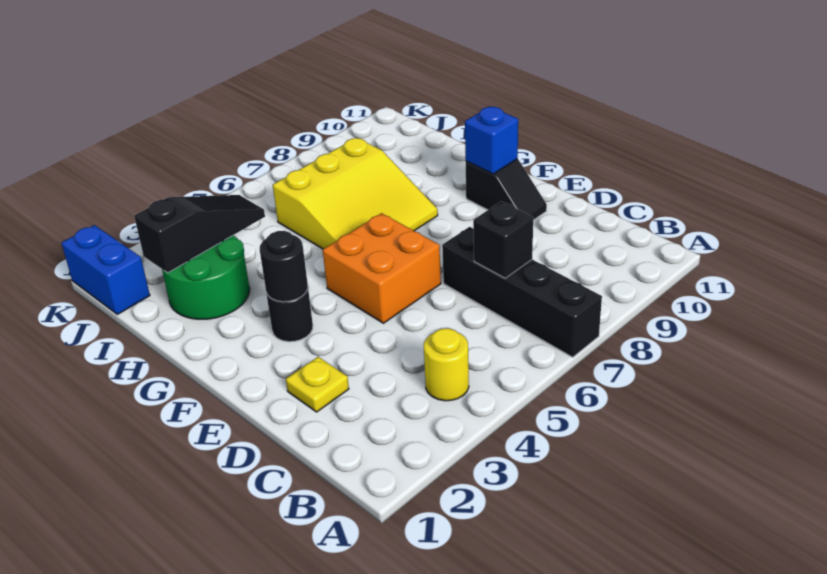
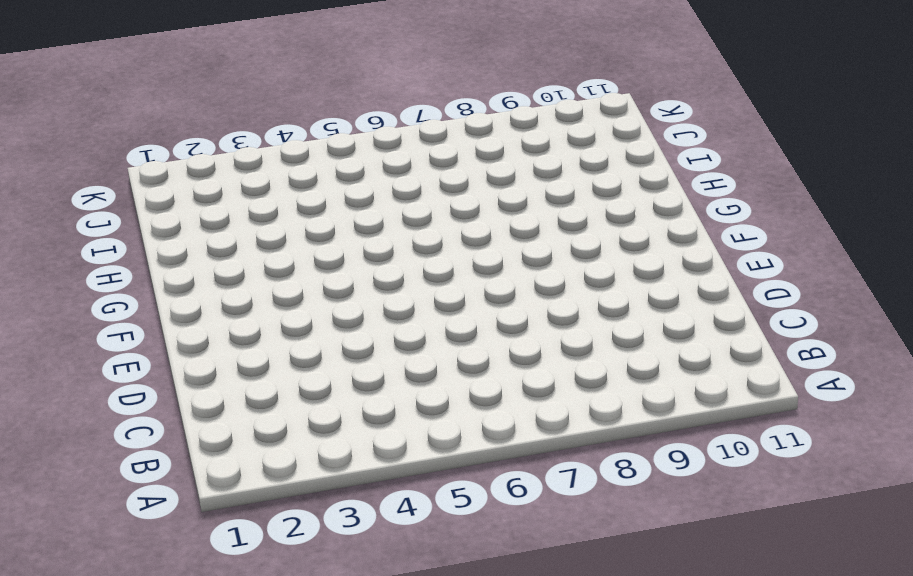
none -> black 1x4 brick [442,227,602,357]
none -> yellow 1x1 round brick [424,328,469,401]
none -> yellow 1x1 plate [286,357,349,412]

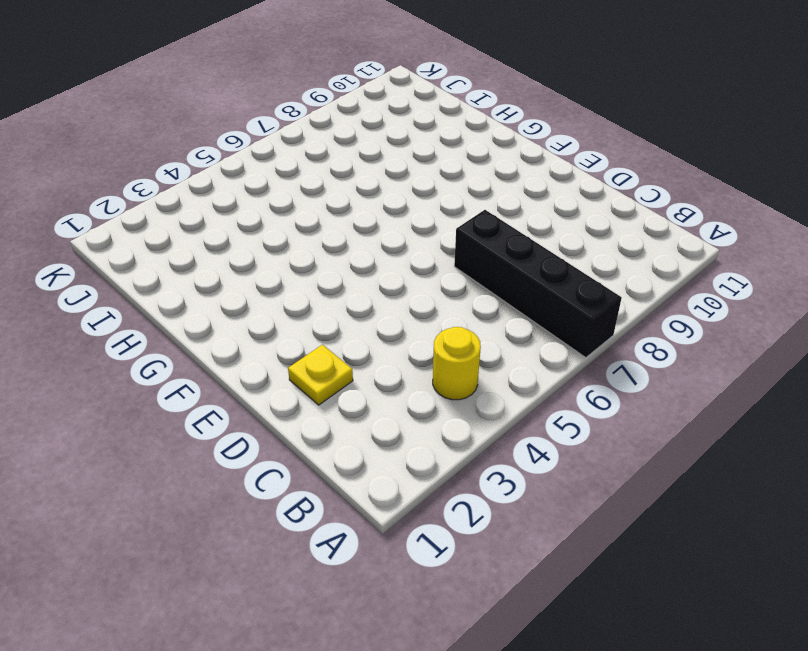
none -> orange 2x2 brick [323,213,441,323]
none -> black 1x2 slope [466,159,547,220]
none -> black 1x1 round brick [266,289,313,342]

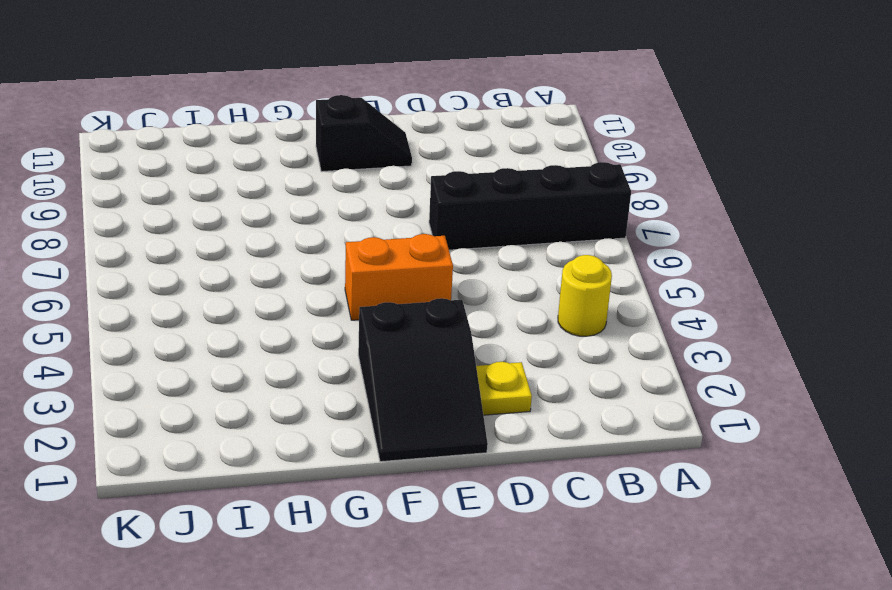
black 2x3 slope [358,298,488,462] -> black 1x1 round brick [266,289,313,342]
orange 1x2 brick [345,234,453,320] -> orange 2x2 brick [323,213,441,323]
none -> yellow 3x3 slope [273,138,438,249]
none -> green 2x2 round brick [162,236,250,319]
none -> blue 1x2 brick [61,225,150,314]

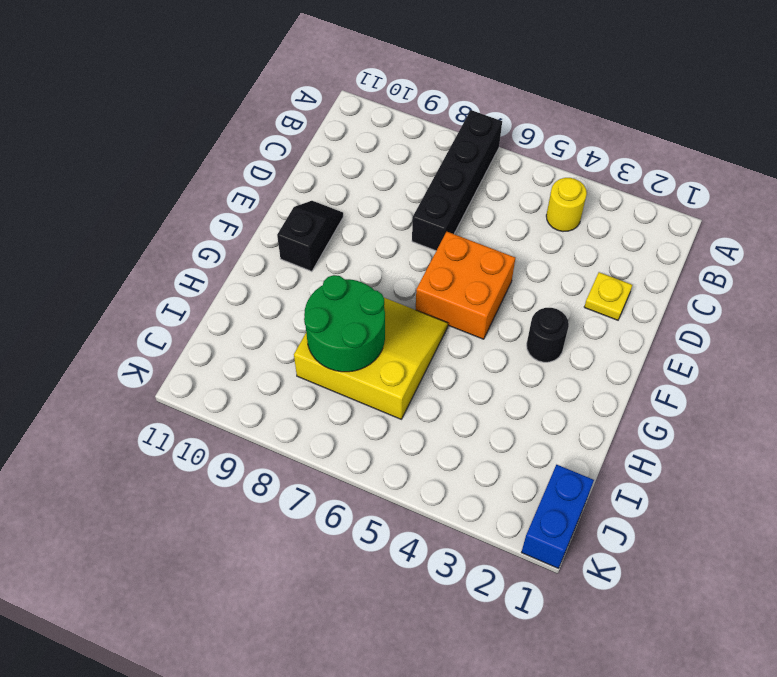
green 2x2 round brick [304,275,385,372] -> green 2x2 round brick moved to [162,236,250,319]
none -> black 1x1 brick [473,201,533,278]
none -> black 1x1 round brick [260,231,308,302]
none -> blue 1x1 brick [465,107,518,174]

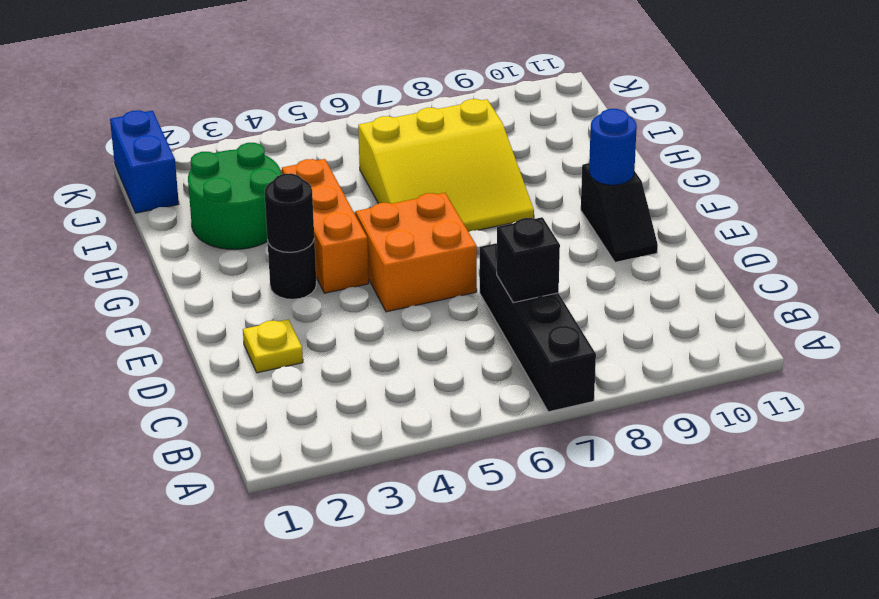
orange 1x3 brick [282,159,369,293] -> none
blue 1x1 round brick [589,109,637,185] -> blue 1x1 brick [465,107,518,174]
none -> yellow 1x1 round brick [424,328,469,401]
none -> black 1x3 slope [134,195,265,273]

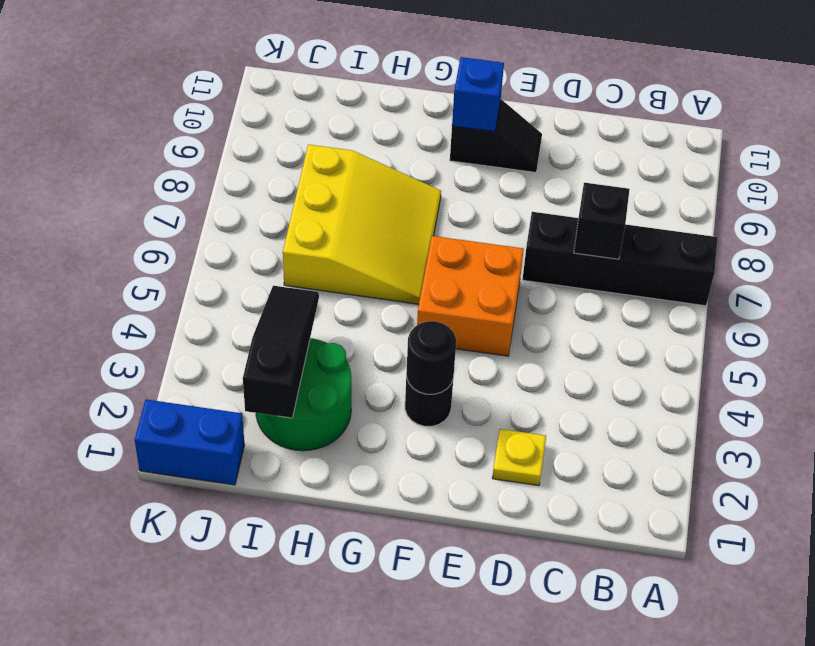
none -> yellow 1x1 round brick [424,328,469,401]

